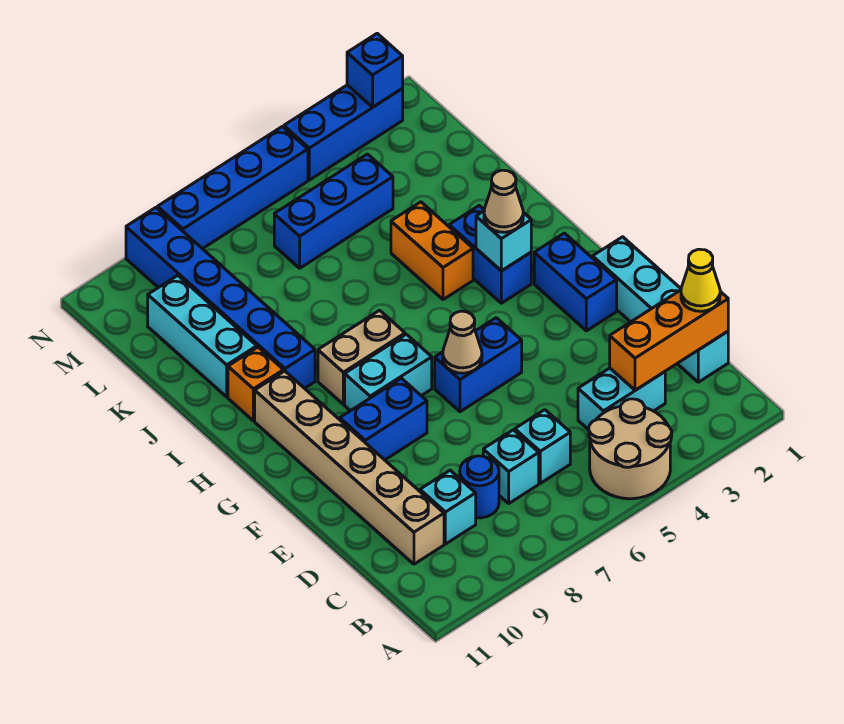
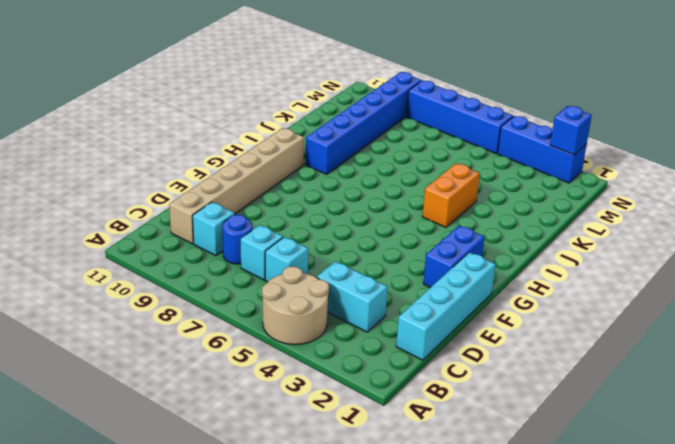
none -> blue 1x2 brick [435,318,522,412]
none -> blue 1x2 brick [340,378,427,460]
none -> cyan 1x2 brick [345,334,432,411]

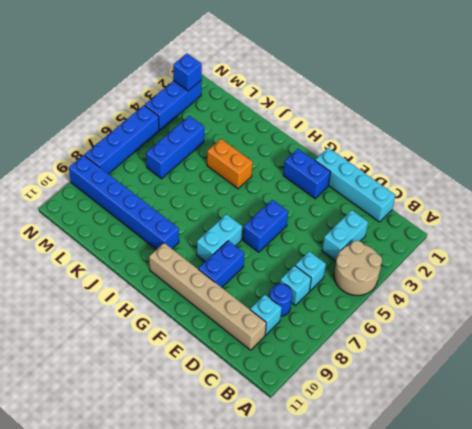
none -> blue 1x2 brick [449,206,531,303]
none -> tan 1x2 brick [318,310,405,404]
none -> orange 1x1 brick [228,347,284,421]

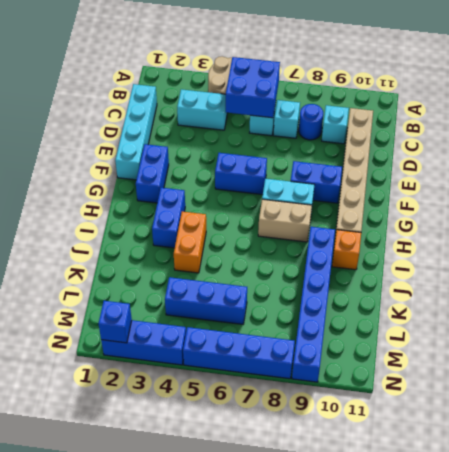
blue 2x2 brick [226,57,280,118] -> none
none -> cyan 1x3 brick [148,275,257,397]
none -> orange 1x3 brick [610,290,728,390]
none -> tan 1x1 cone [443,311,482,373]

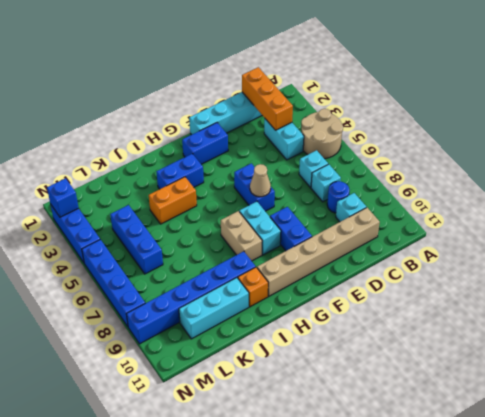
none -> cyan 1x1 brick [476,211,531,271]
none -> yellow 1x1 cone [681,249,720,311]
none -> tan 1x1 cone [484,170,523,232]

